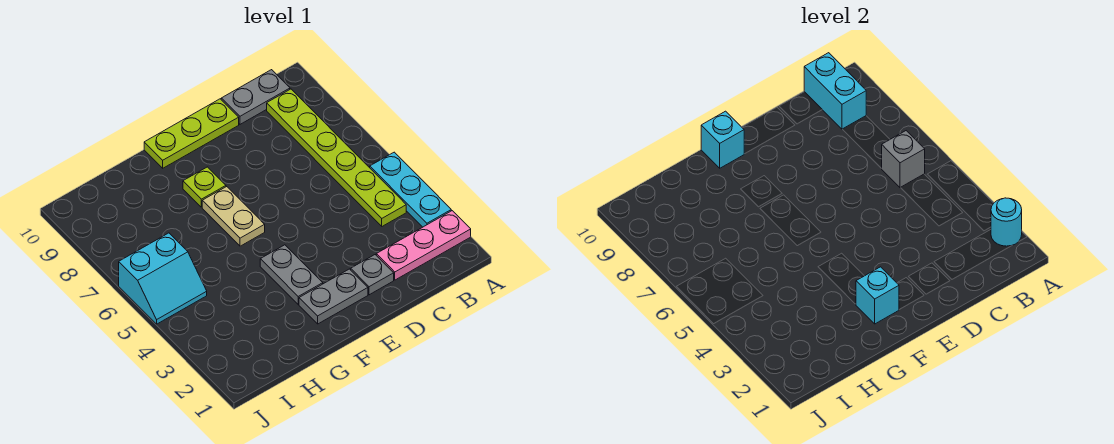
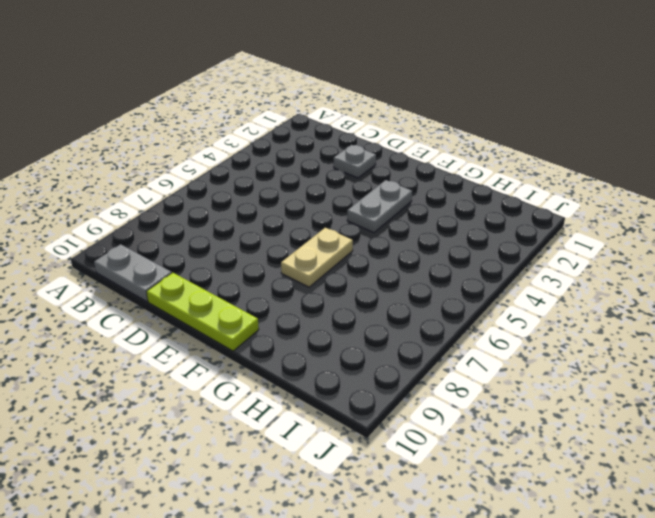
none -> pink 1x3 plate [376,211,471,280]
none -> cyan 1x3 plate [370,152,451,227]
none -> lime 1x6 plate [267,89,406,226]

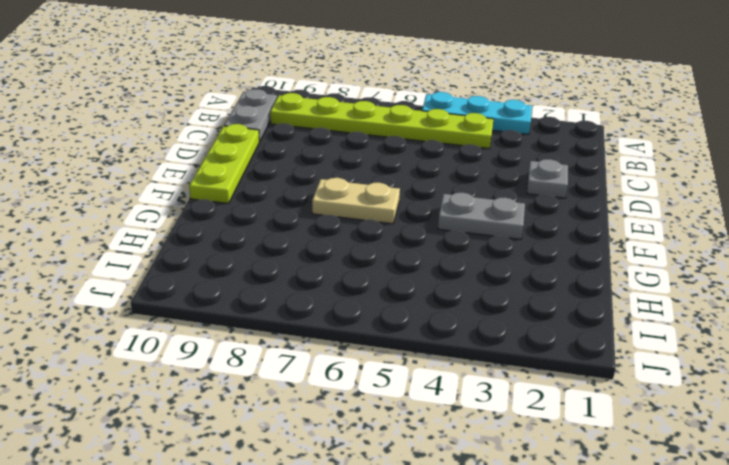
none -> pink 1x3 plate [376,211,471,280]
none -> grey 1x2 plate [299,269,368,324]
none -> lime 1x1 plate [183,167,226,207]

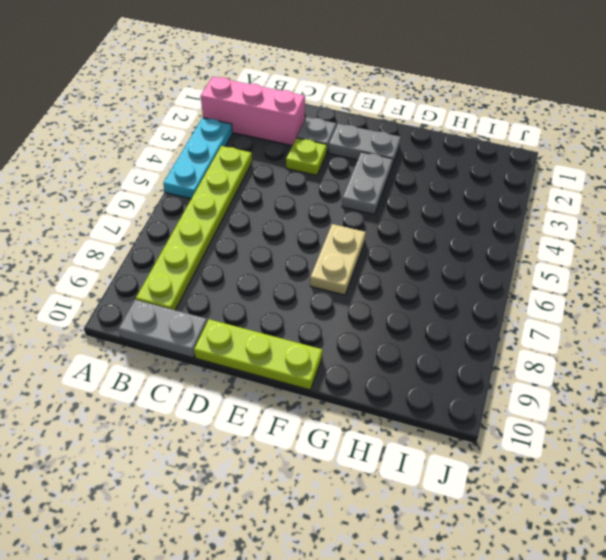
pink 1x3 brick [201,77,305,145] -> pink 1x3 plate [376,211,471,280]
lime 1x1 plate [286,138,327,175] -> lime 1x1 plate moved to [183,167,226,207]
none -> cyan 2x2 slope [119,233,207,324]
none -> cyan 1x1 round brick [991,198,1022,246]
none -> grey 1x1 brick [881,131,925,188]

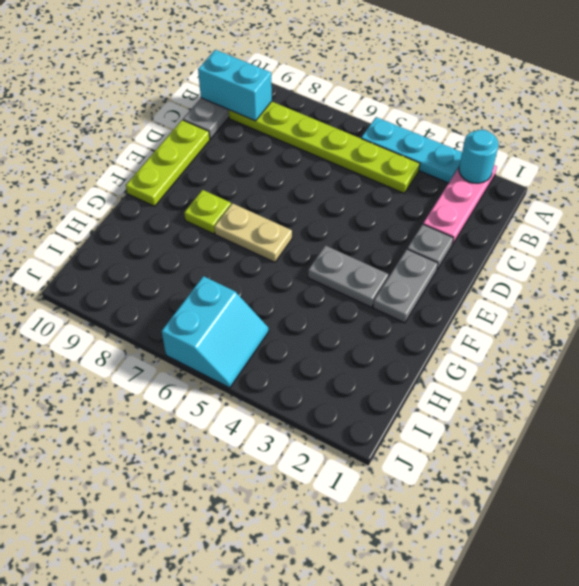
none -> grey 1x1 brick [881,131,925,188]
none -> cyan 1x1 brick [856,267,899,324]
none -> cyan 1x1 brick [701,111,744,168]

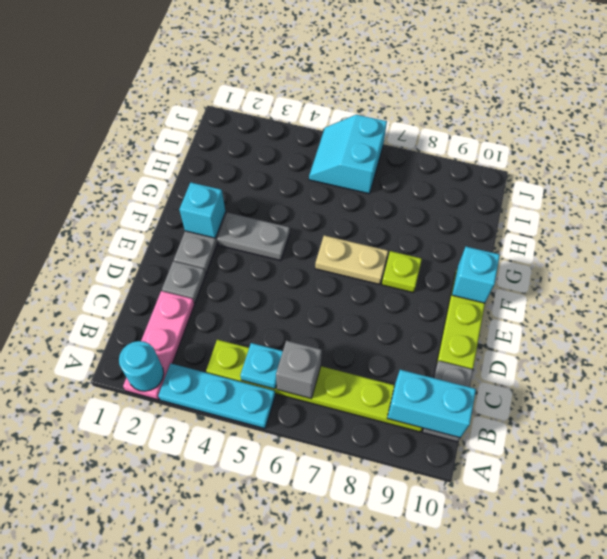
cyan 1x1 plate [240,343,283,389] -> none

